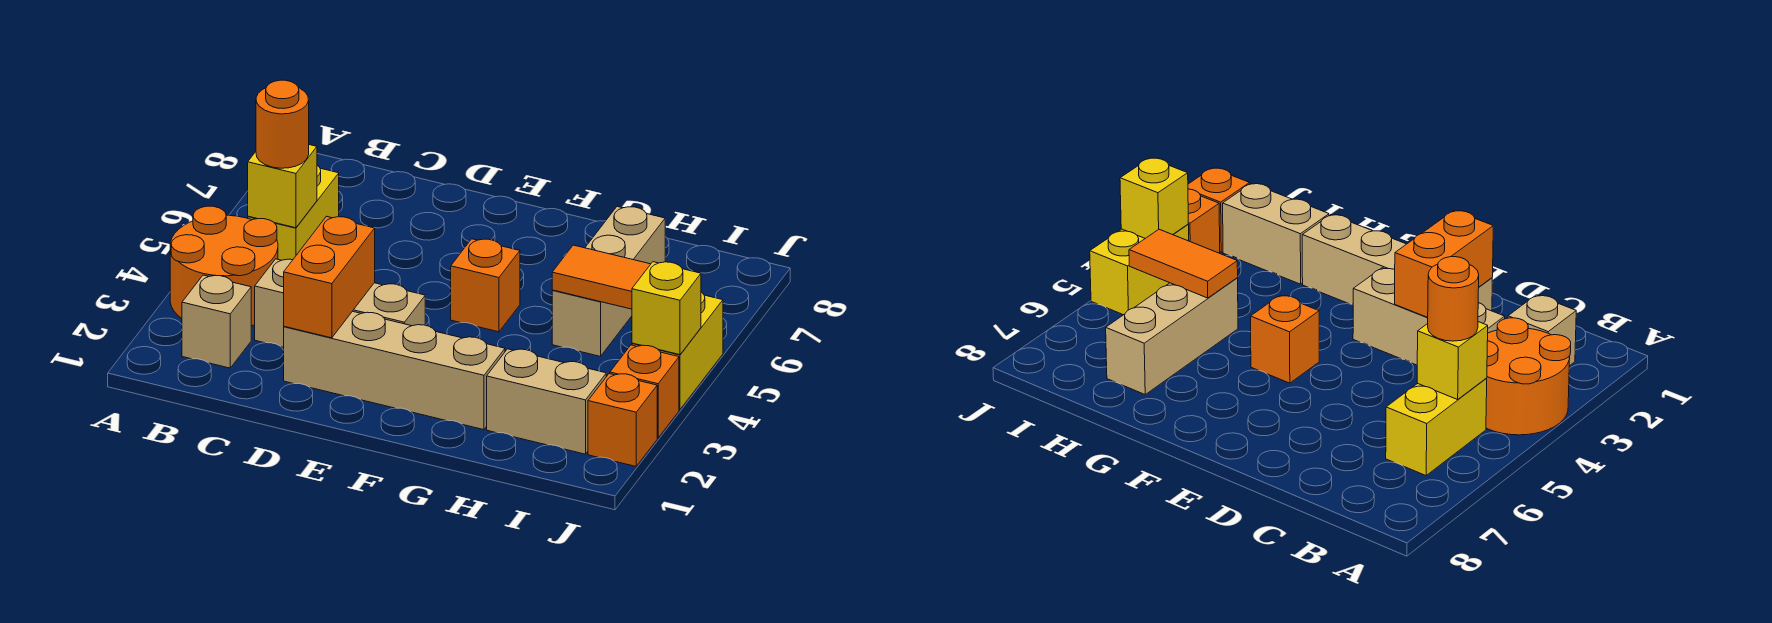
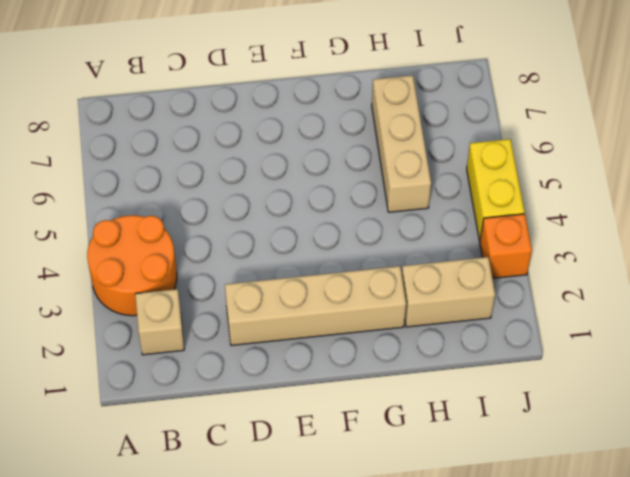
none -> yellow 1x2 brick [248,165,339,260]
none -> tan 1x3 brick [255,259,425,347]
none -> orange 1x1 brick [451,239,520,332]

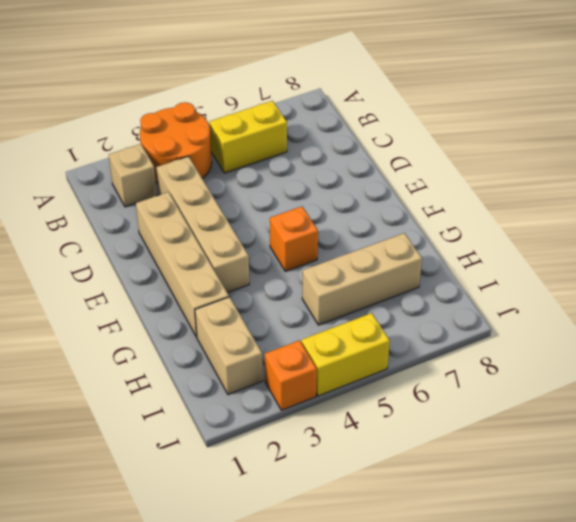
tan 1x4 brick [156,156,249,293] -> tan 1x3 brick [255,259,425,347]
none -> orange 1x1 brick [588,374,657,466]
none -> yellow 1x1 brick [248,145,317,228]
none -> orange 1x2 brick [284,216,375,338]

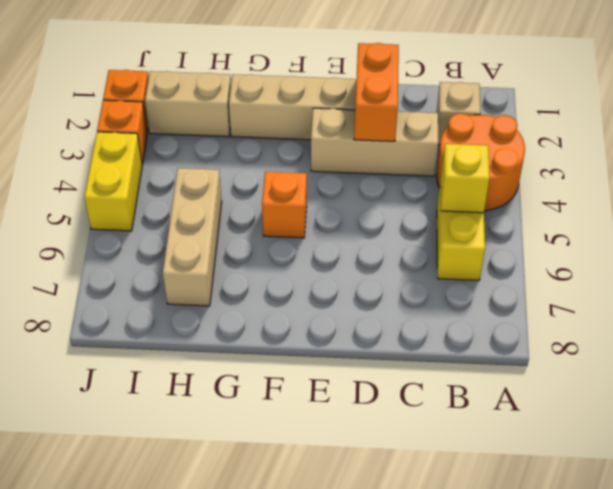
none -> orange 1x2 tile [552,245,650,309]
none -> yellow 1x1 brick [632,262,701,355]
none -> orange 1x1 round brick [256,80,309,168]

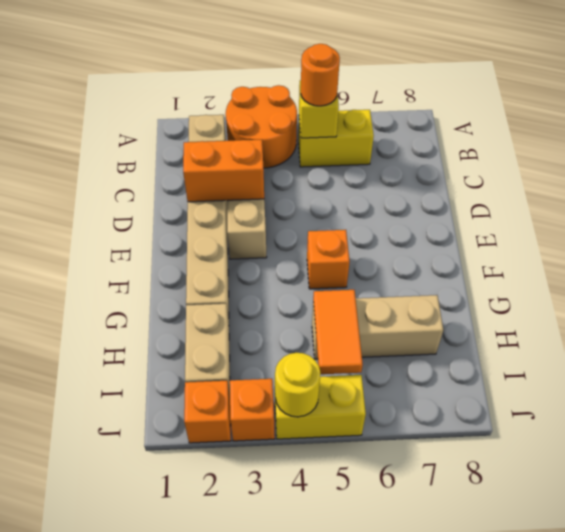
yellow 1x1 round brick [275,353,320,417] -> yellow 1x1 brick [632,262,701,355]

